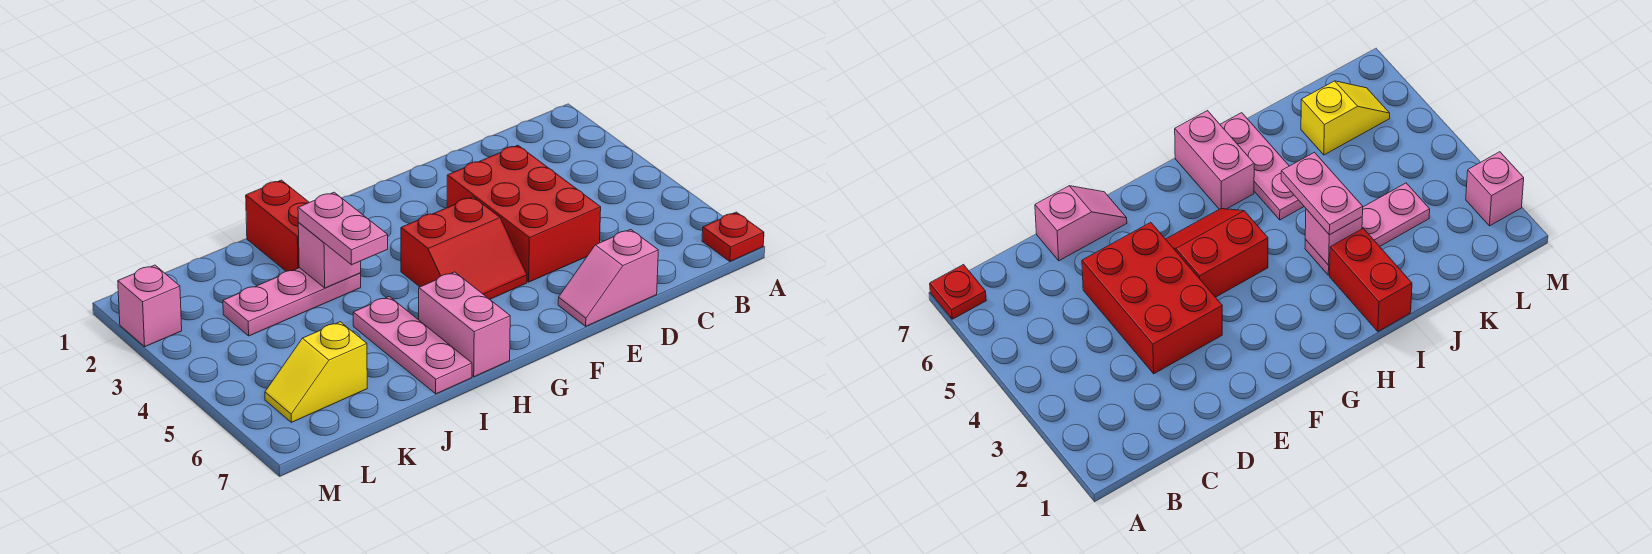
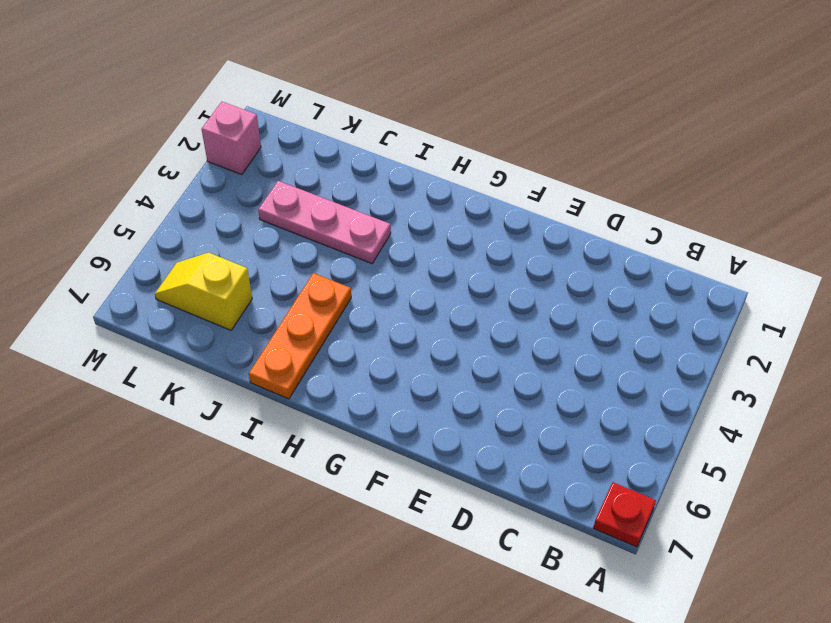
orange 1x3 plate [249,273,351,399] -> pink 1x3 plate [353,297,472,394]
none -> red 2x3 brick [447,145,601,282]
none -> pink 1x2 slope [558,229,658,326]
none -> red 2x2 slope [401,197,527,299]

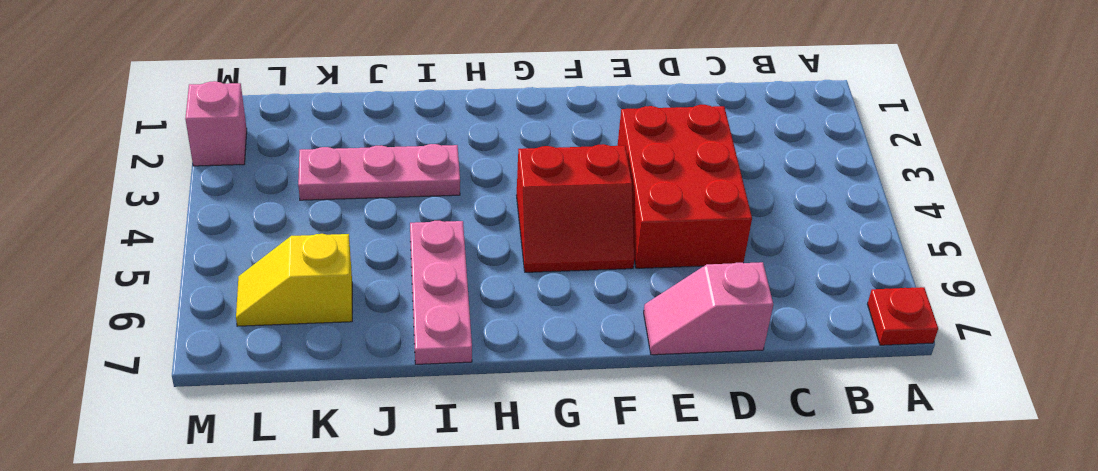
none -> pink 1x2 brick [419,272,510,377]
none -> red 1x2 brick [246,180,309,271]
none -> pink 1x1 brick [298,222,361,288]

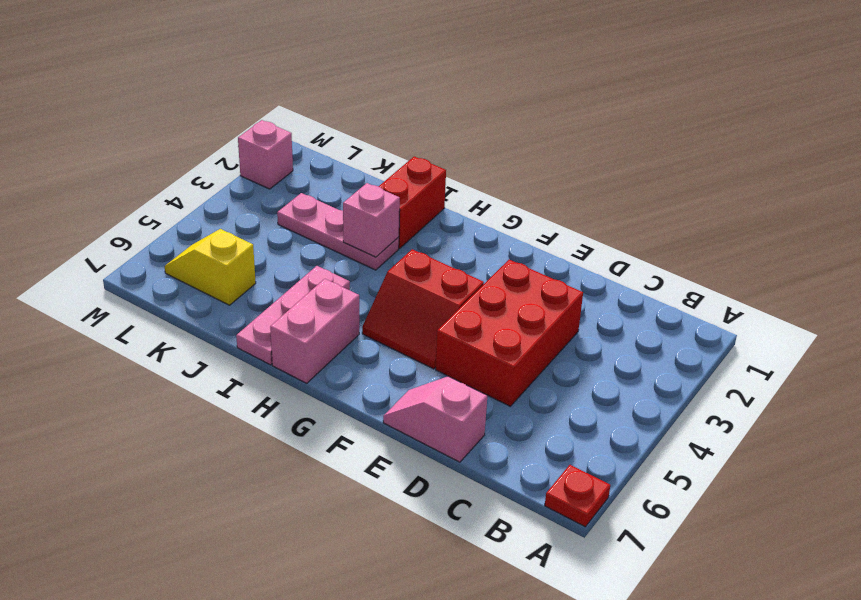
none -> pink 1x2 plate [298,192,388,265]

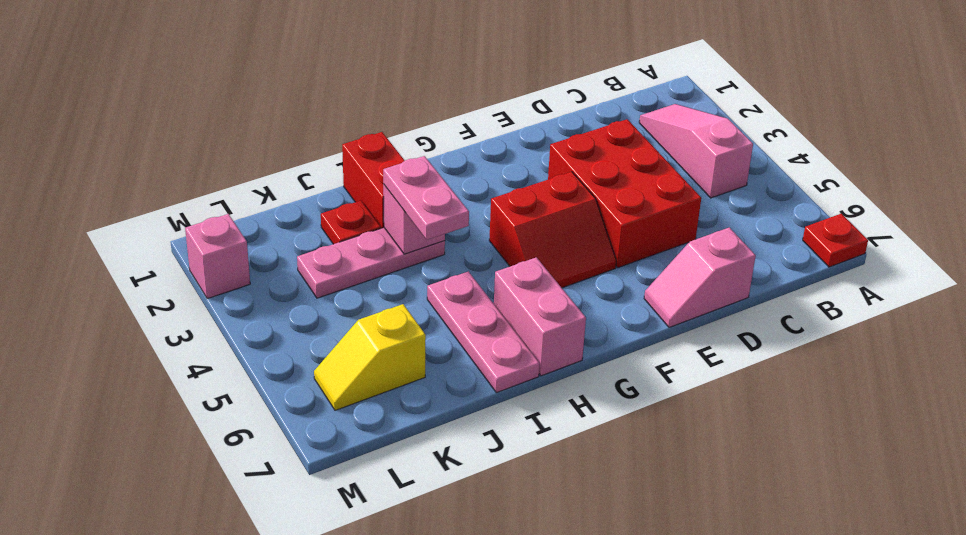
pink 1x3 slope [639,104,753,198] -> none
red 1x1 plate [321,201,381,244] -> none

